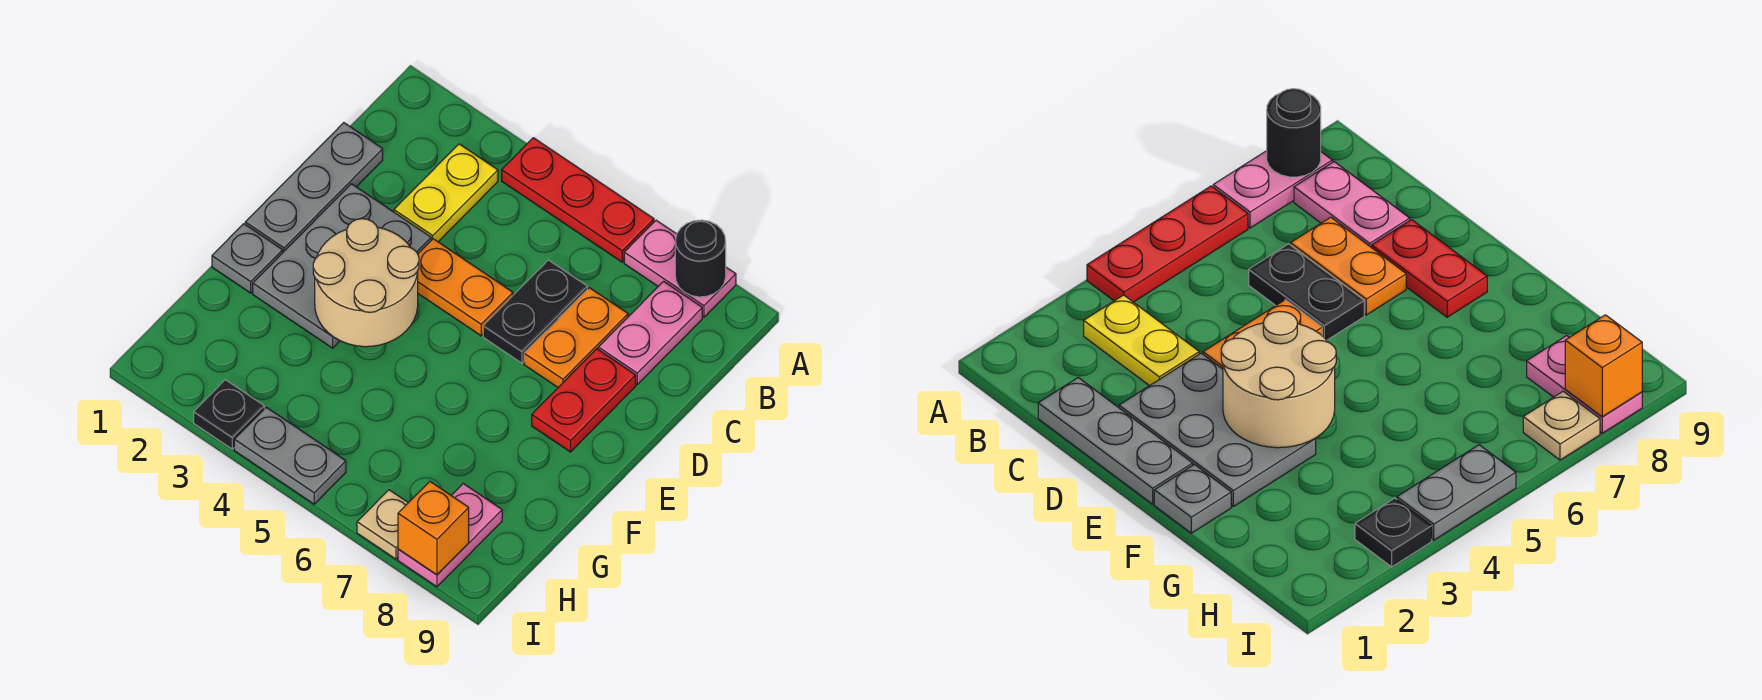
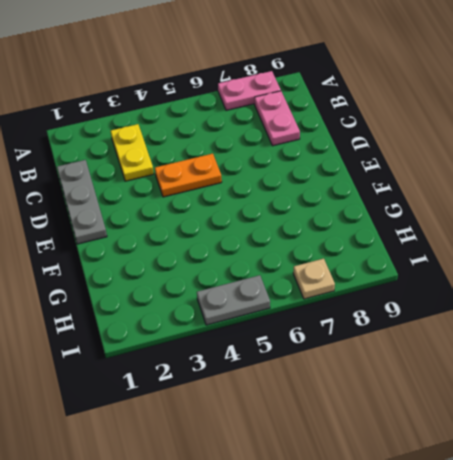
none -> red 1x3 plate [502,138,654,262]
none -> black 1x2 plate [483,260,587,363]
none -> orange 1x2 plate [524,288,628,387]

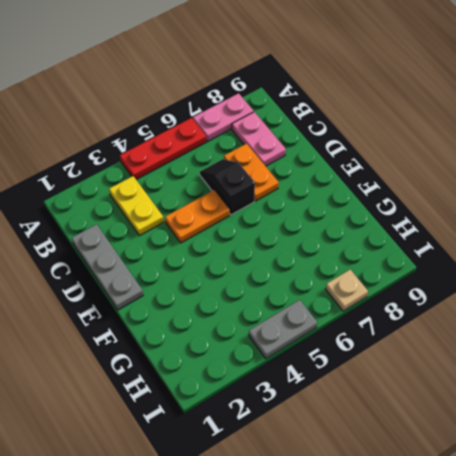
black 1x2 slope [200,159,255,215] -> black 1x2 plate [483,260,587,363]
none -> grey 2x3 plate [253,184,431,348]
none -> red 1x2 plate [532,349,636,452]
none -> grey 1x1 plate [212,224,283,293]

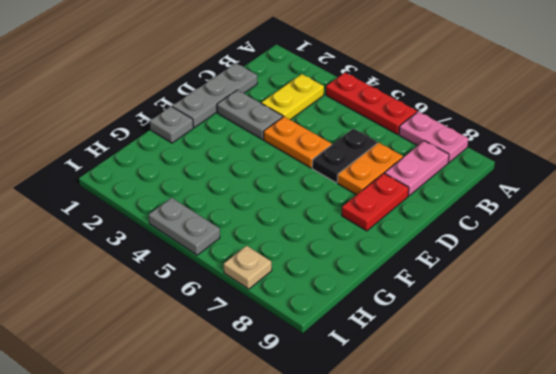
grey 1x2 plate [217,90,283,140] -> grey 2x3 plate [253,184,431,348]
none -> pink 1x2 plate [398,484,502,587]
none -> black 1x1 plate [194,380,264,449]
none -> black 1x1 round brick [675,220,726,297]

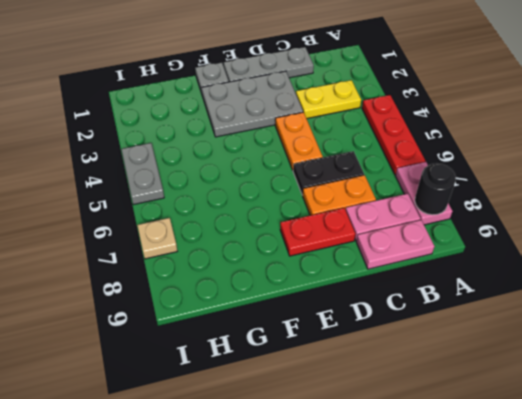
pink 1x2 plate [356,220,434,269] -> pink 1x2 plate moved to [398,484,502,587]
none -> black 1x1 plate [194,380,264,449]
none -> tan 2x2 round brick [313,219,419,347]
none -> orange 1x1 brick [398,482,469,575]

